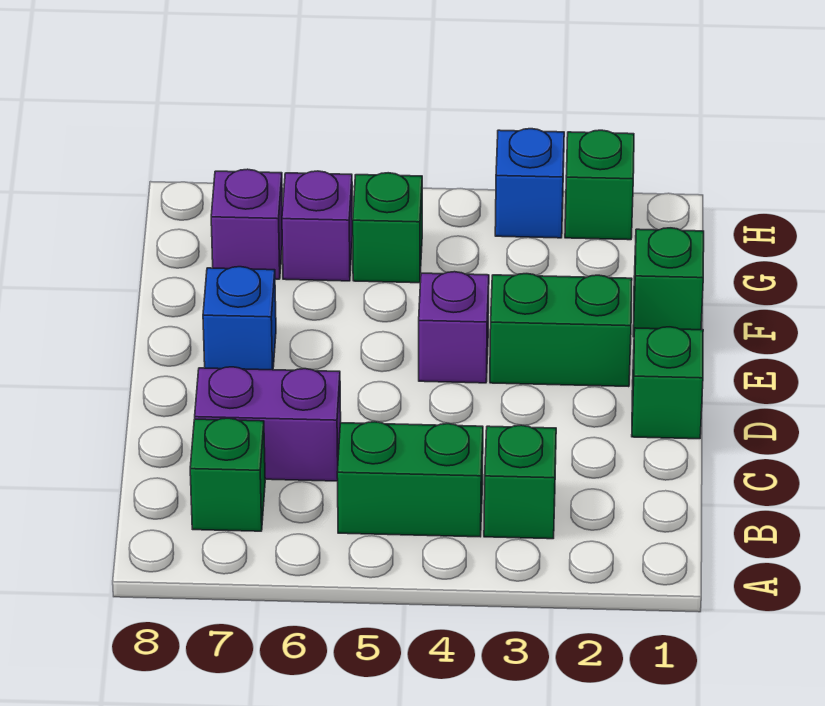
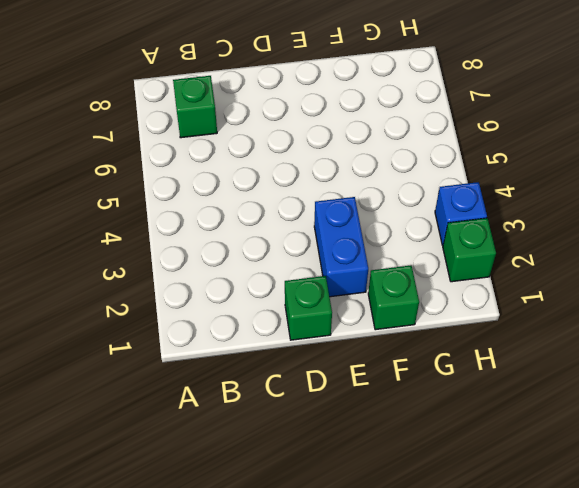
blue 1x2 brick [314,197,368,297] -> green 1x2 brick [490,274,632,387]
none -> green 1x1 brick [484,425,556,539]
none -> green 1x2 brick [337,422,483,537]
none -> purple 1x2 brick [195,367,341,481]

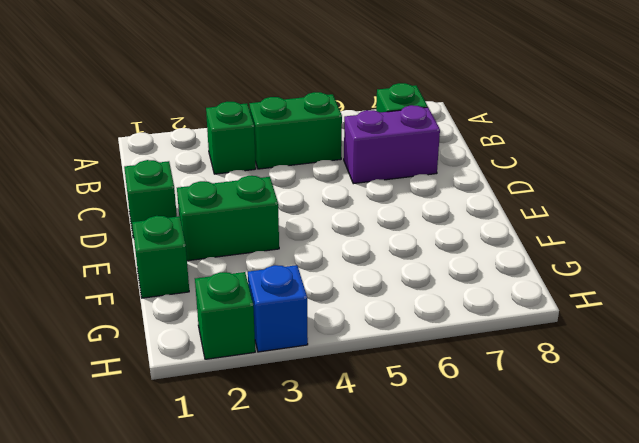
none -> purple 1x1 brick [419,272,489,383]
none -> blue 1x1 brick [203,267,276,370]
none -> green 1x1 brick [353,173,422,283]

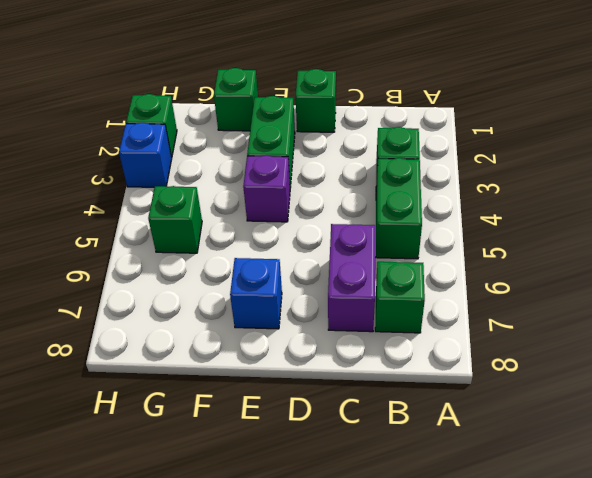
none -> purple 1x1 brick [282,171,353,281]
none -> purple 1x1 brick [211,169,283,279]

